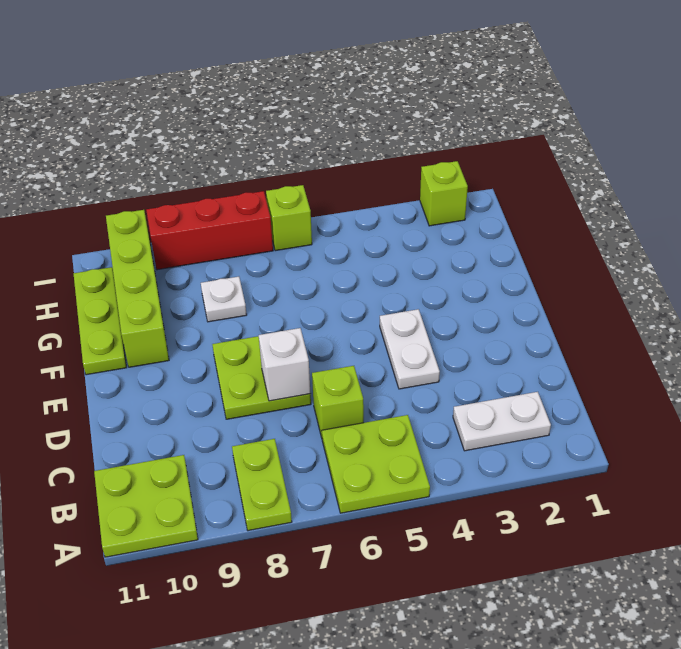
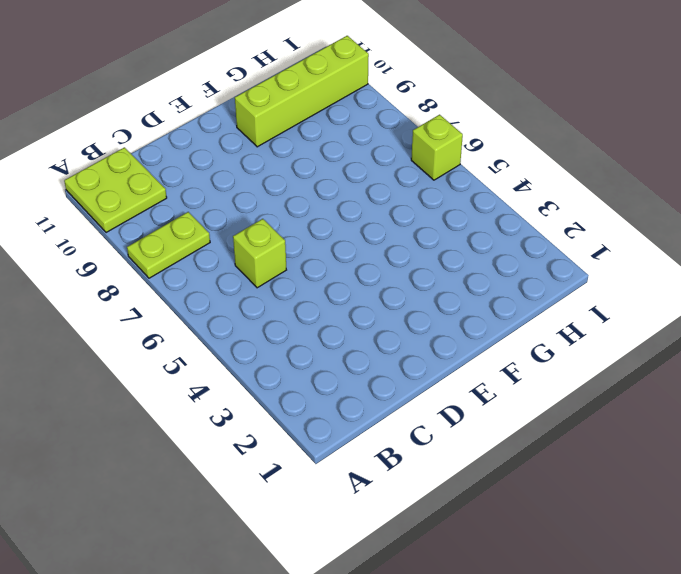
none -> lime 2x2 plate [322,415,430,513]
none -> white 1x2 plate [453,392,551,451]
none -> white 1x2 plate [380,309,440,389]

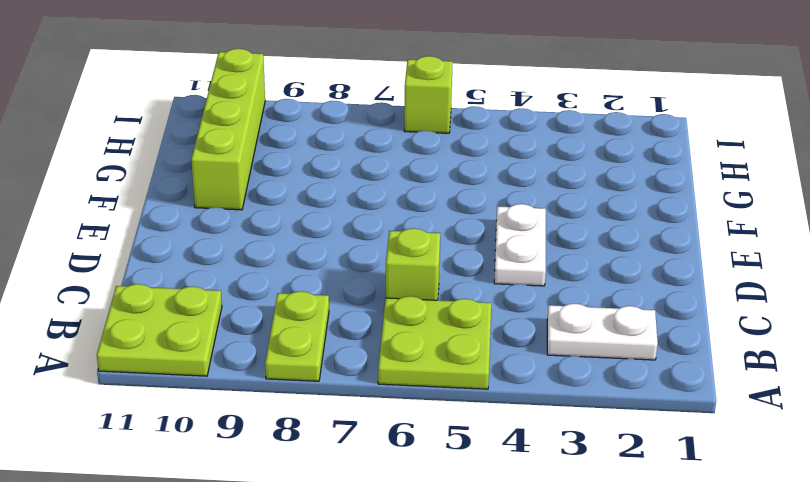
none -> lime 2x2 plate [212,336,311,419]
none -> lime 1x3 plate [74,267,126,375]
none -> white 1x1 plate [201,277,247,322]

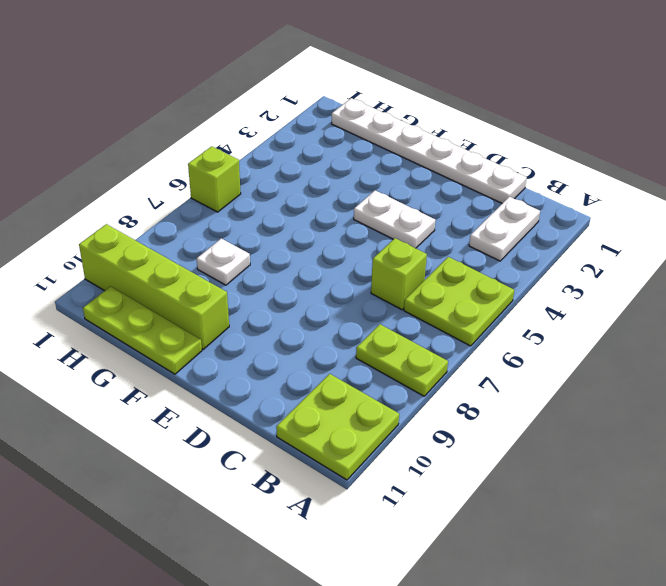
white 1x6 plate [331,98,527,203] -> none
none -> lime 2x2 plate [212,336,311,419]
none -> lime 1x1 brick [420,161,468,226]
none -> red 1x3 brick [146,191,273,270]

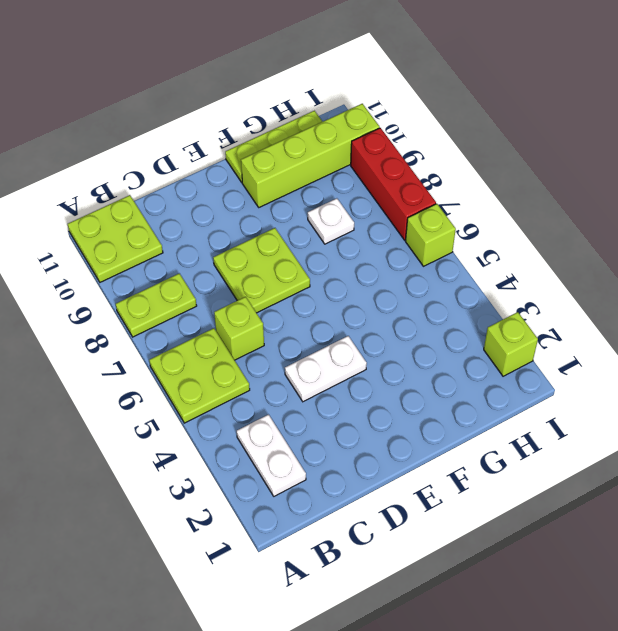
none -> white 1x1 brick [259,328,311,401]

